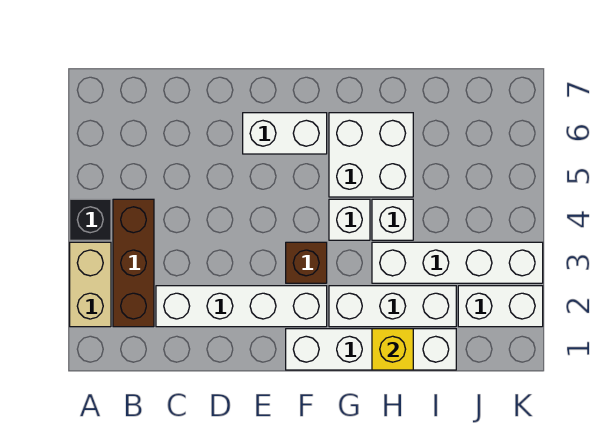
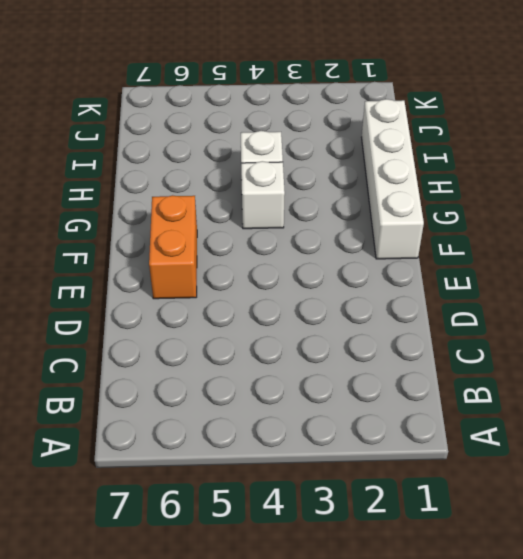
orange 1x2 brick [149,195,197,299] -> white 1x2 brick [243,113,327,154]
none -> tan 1x2 brick [70,242,111,327]
none -> black 1x1 brick [70,199,111,240]
none -> brown 1x3 brick [113,199,154,327]

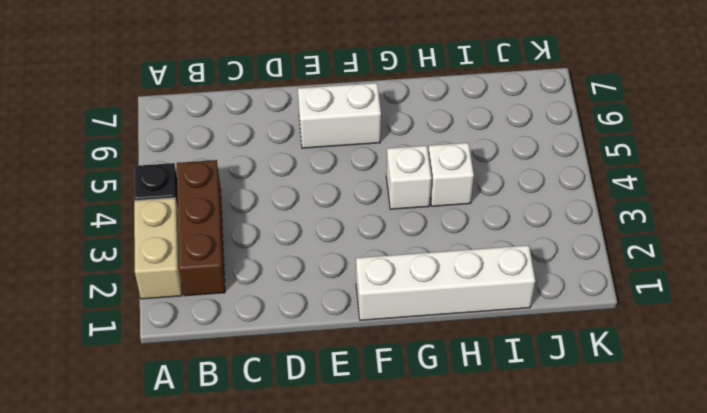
none -> white 1x4 brick [156,286,327,327]
none -> brown 1x1 brick [286,242,327,283]
none -> white 1x3 brick [329,286,456,327]

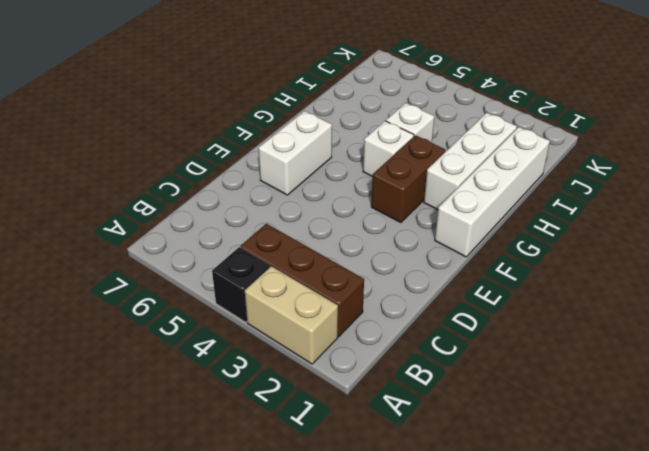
brown 1x2 brick [371,135,445,223] -> brown 1x1 brick [286,242,327,283]
none -> white 1x4 brick [156,286,327,327]
none -> white 2x2 brick [329,113,413,197]
none -> white 1x4 brick [372,242,543,283]

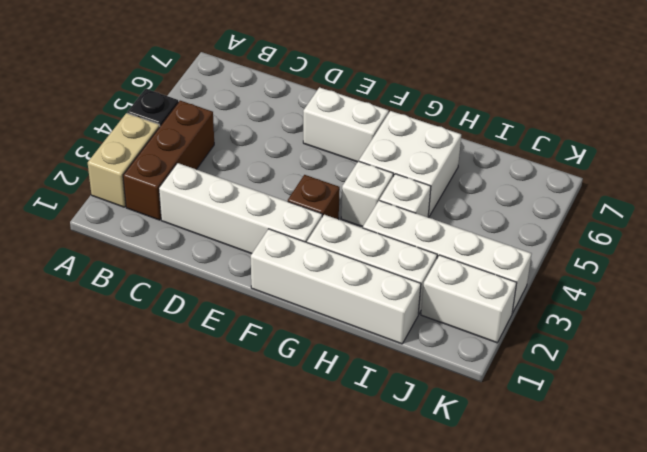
none -> yellow 1x1 brick [372,329,413,370]

